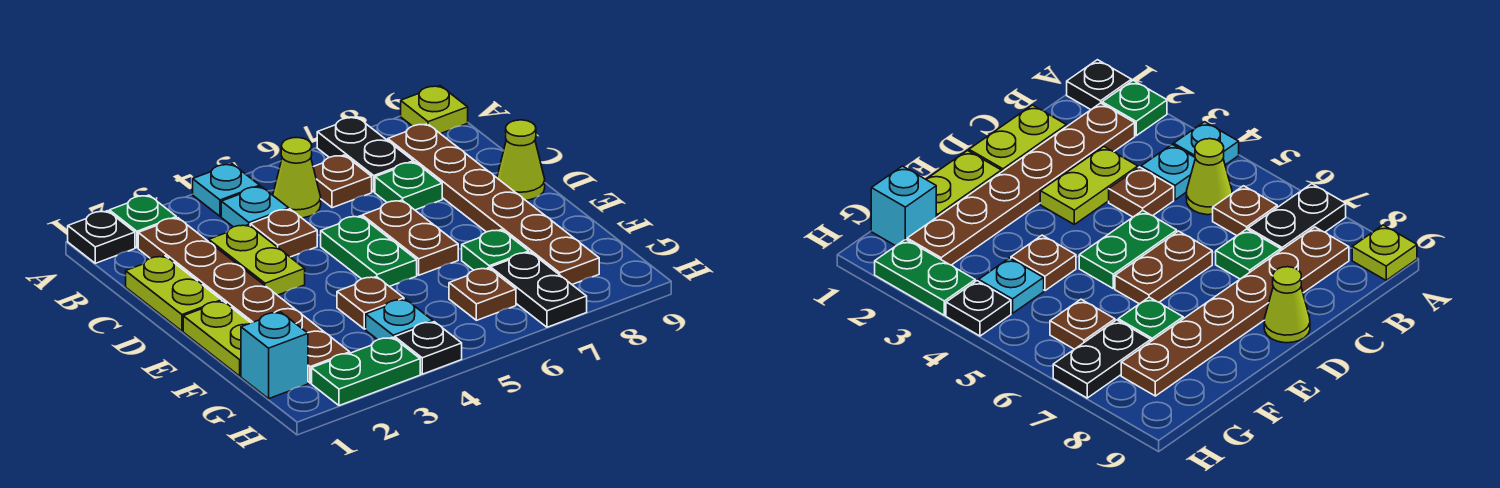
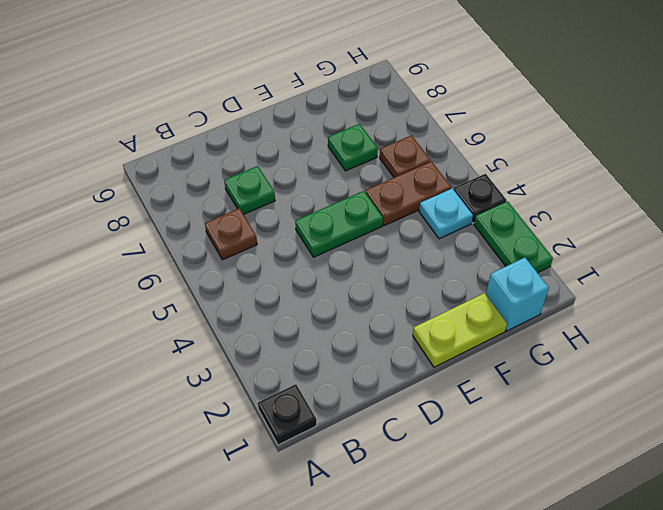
brown 1x2 plate [366,161,451,226] -> brown 1x2 plate moved to [362,200,458,275]
none -> green 1x1 plate [109,195,176,248]
none -> cyan 1x1 plate [193,164,260,216]
none -> black 1x2 plate [317,117,413,192]

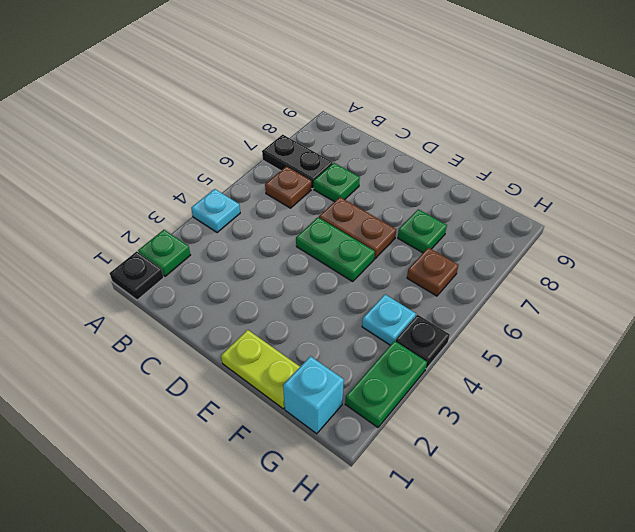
none -> lime 1x1 plate [401,86,468,134]
none -> brown 1x6 plate [138,218,350,383]
none -> cyan 1x1 plate [221,186,289,227]

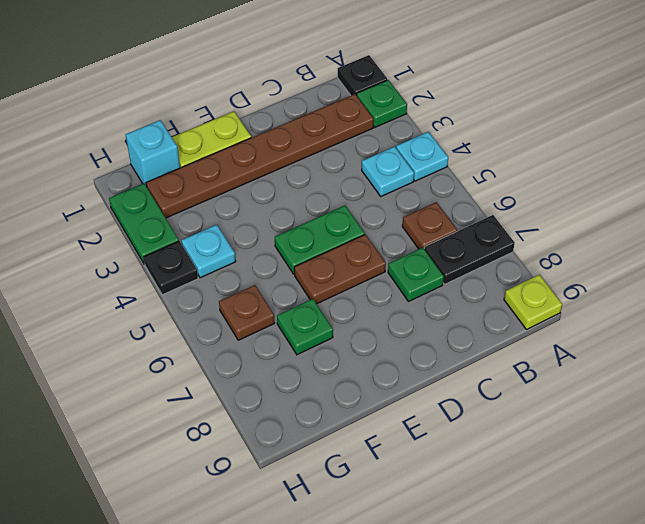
none -> lime 1x1 cone [273,138,321,218]
none -> brown 1x6 plate [388,124,599,284]
none -> lime 1x2 plate [126,256,222,331]

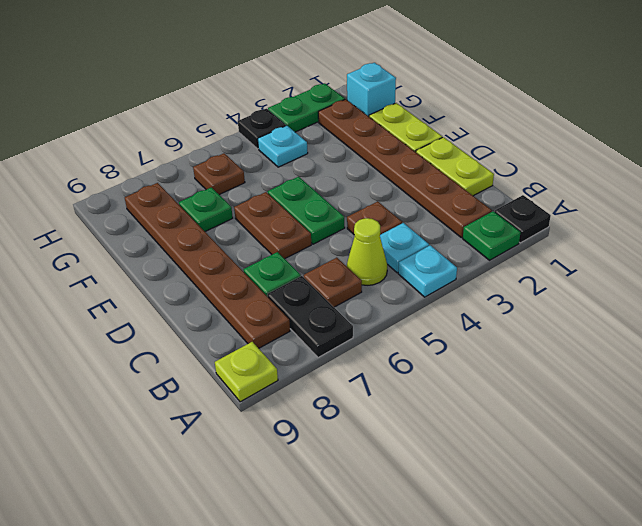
none -> lime 1x2 plate [209,225,305,295]
none -> lime 1x1 cone [497,120,545,200]
none -> brown 1x1 plate [337,277,404,329]

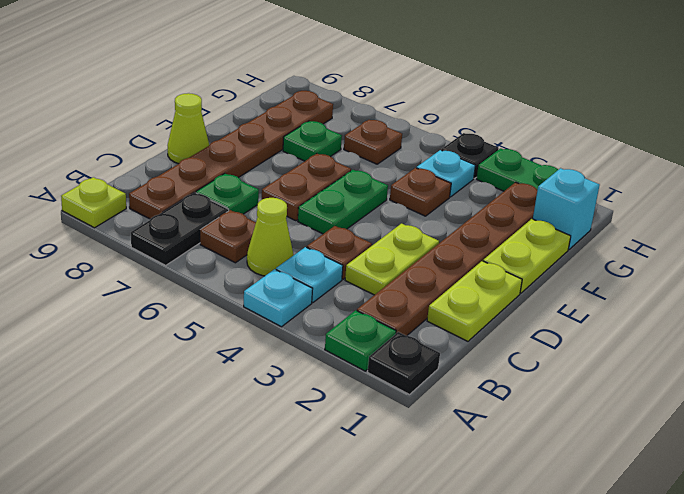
none -> black 1x2 plate [491,252,587,327]

